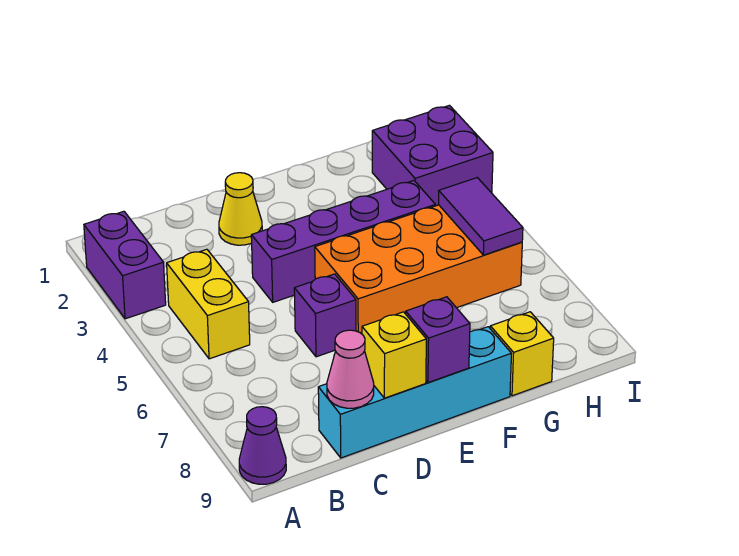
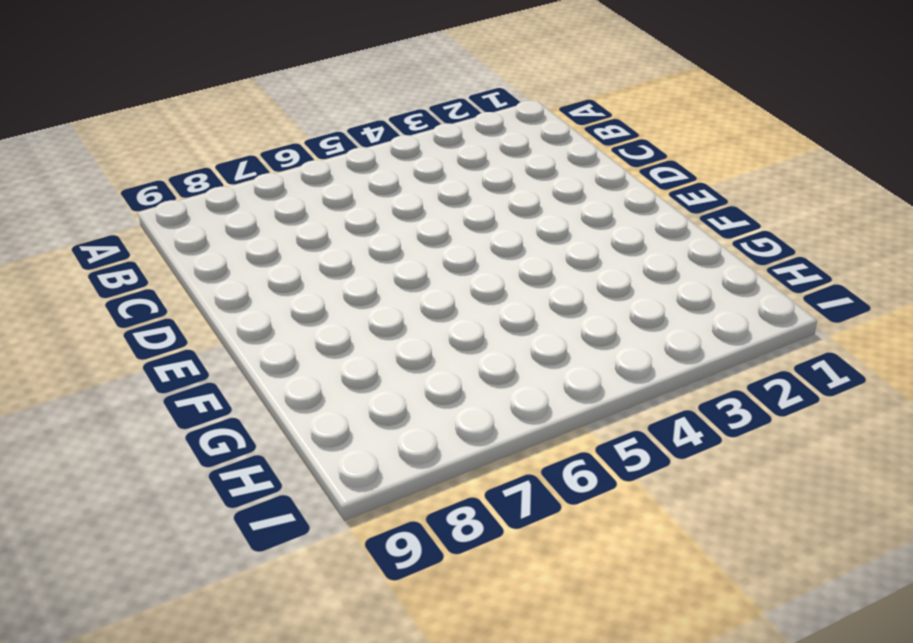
none -> purple 1x2 brick [84,211,166,319]
none -> purple 1x1 cone [239,407,286,484]
none -> yellow 1x2 brick [167,249,250,359]

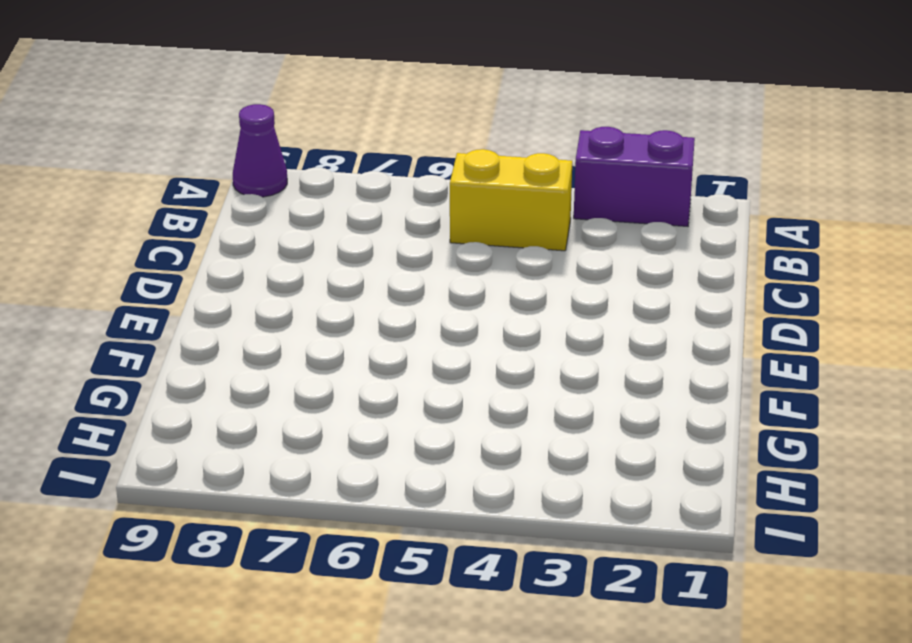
none -> cyan 1x4 brick [318,327,511,458]
none -> yellow 1x1 cone [219,173,262,245]
none -> purple 1x4 brick [251,181,435,302]

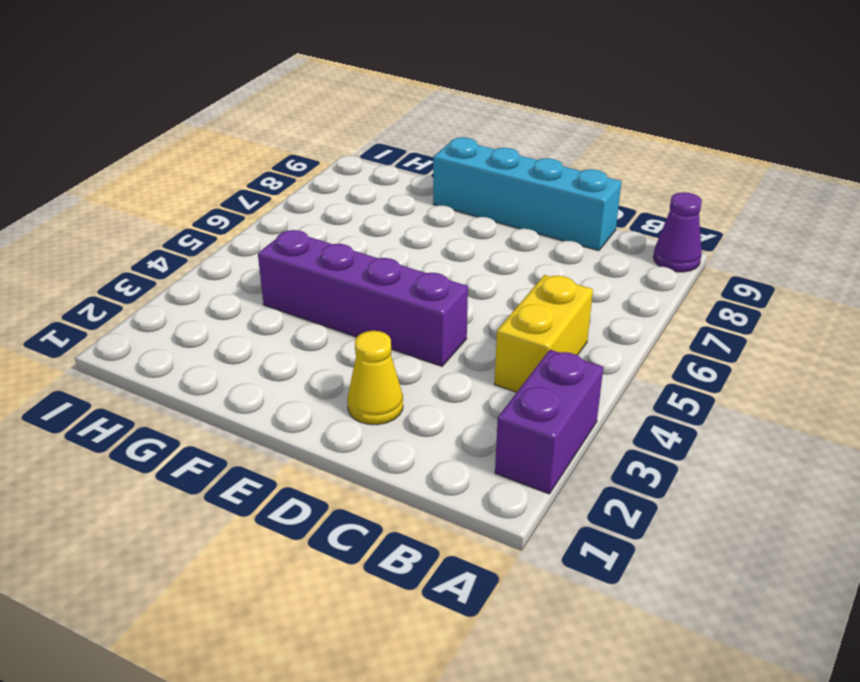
none -> purple 1x1 brick [294,274,356,357]
none -> orange 2x4 brick [315,205,522,334]
none -> yellow 1x1 brick [490,312,554,396]

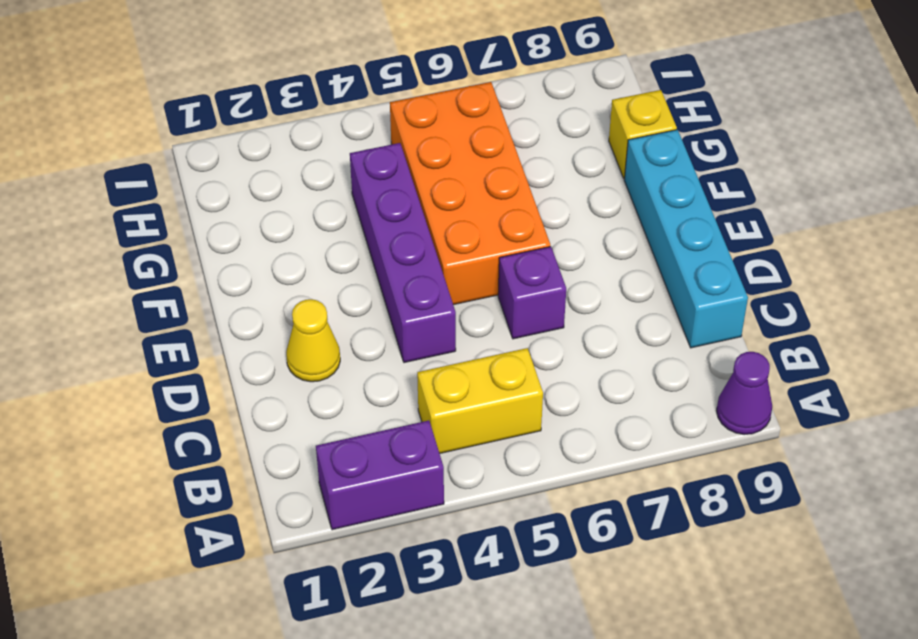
none -> purple 2x2 brick [372,105,493,206]
none -> pink 1x1 cone [327,330,374,408]
none -> yellow 1x1 brick [362,312,426,398]

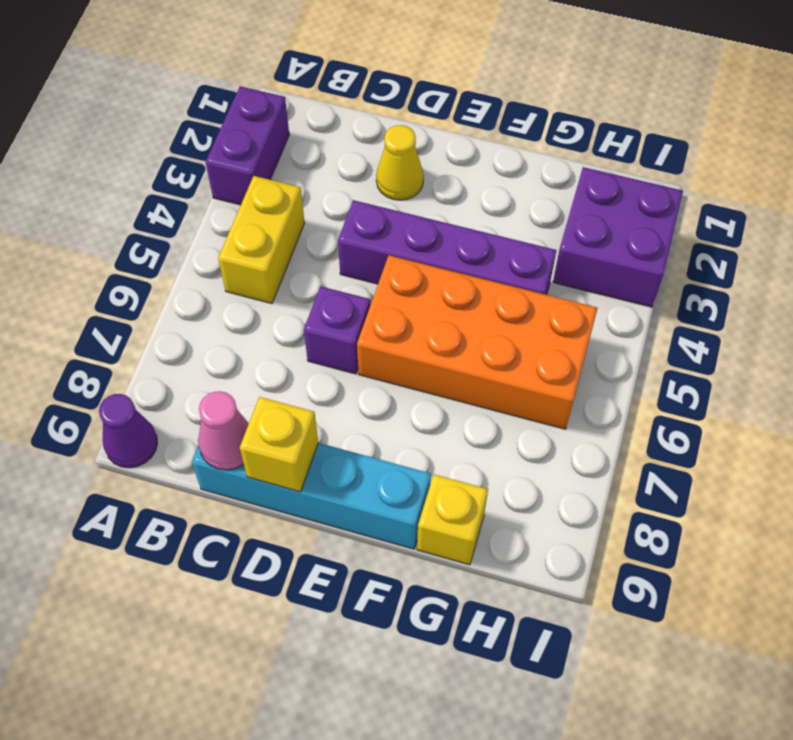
none -> purple 1x1 brick [406,297,470,383]
none -> purple 1x2 tile [439,178,523,255]

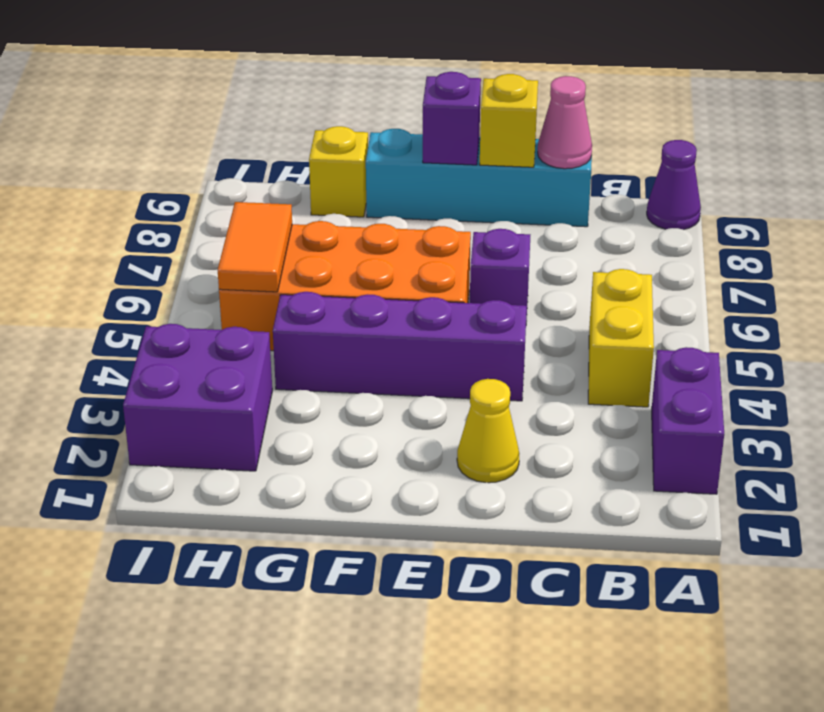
orange 1x2 tile [218,202,292,292] -> purple 1x2 tile [439,178,523,255]

